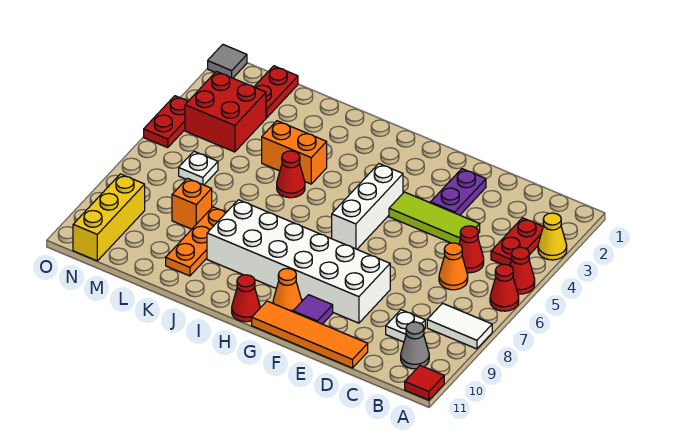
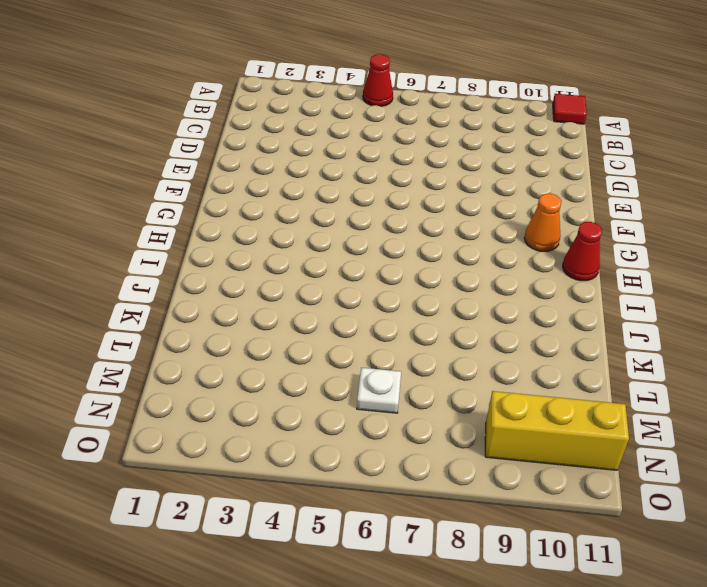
none -> yellow 1x1 cone [538,213,567,260]
none -> red 1x1 cone [490,264,519,311]
none -> white 1x2 tile [427,303,492,349]

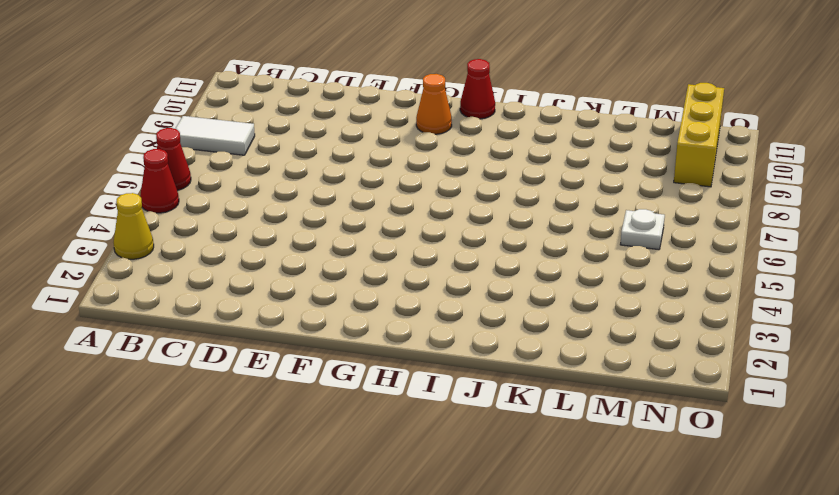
none -> red 1x1 tile [405,365,444,400]
none -> red 1x2 plate [491,218,543,265]
none -> grey 1x1 cone [401,322,429,369]

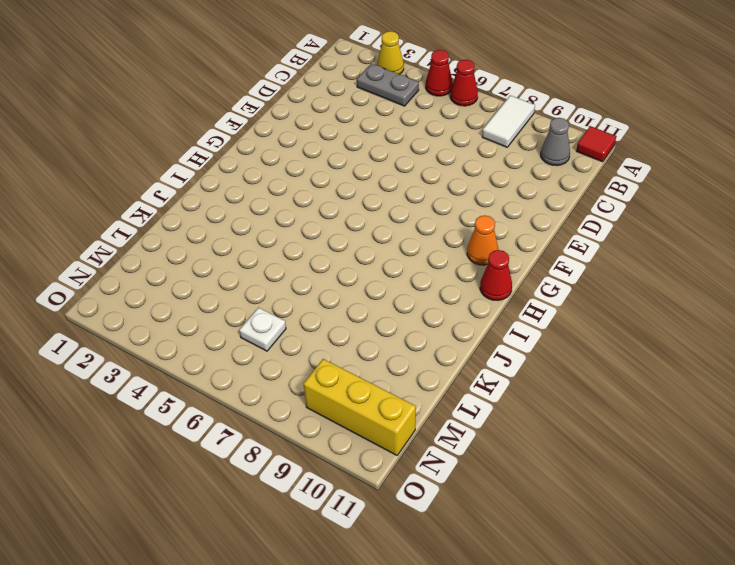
grey 1x2 plate [357,63,419,106] -> red 1x2 plate [491,218,543,265]
none -> red 1x1 cone [459,226,484,273]
none -> orange 1x1 cone [439,243,468,290]
none -> white 1x1 plate [386,310,425,342]

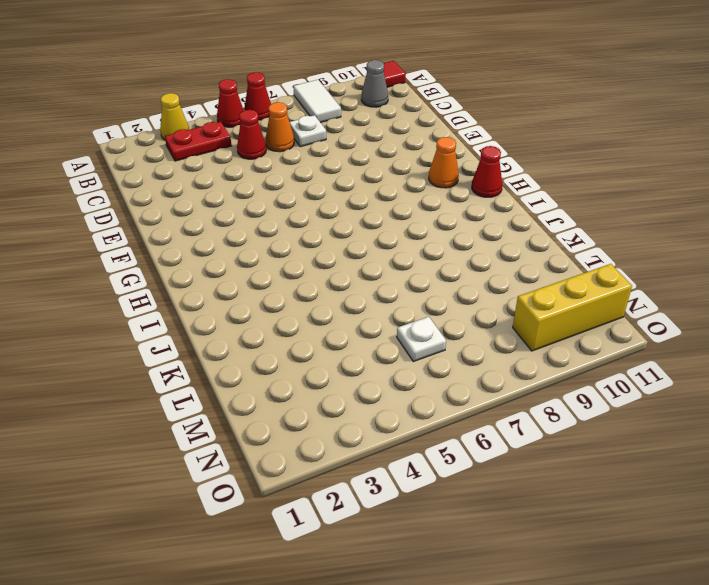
white 1x1 plate [290,115,326,147] -> white 1x1 plate moved to [386,310,425,342]
none -> lime 1x3 tile [389,192,480,244]
none -> orange 1x4 tile [252,301,368,368]
none -> purple 1x2 plate [431,169,486,215]

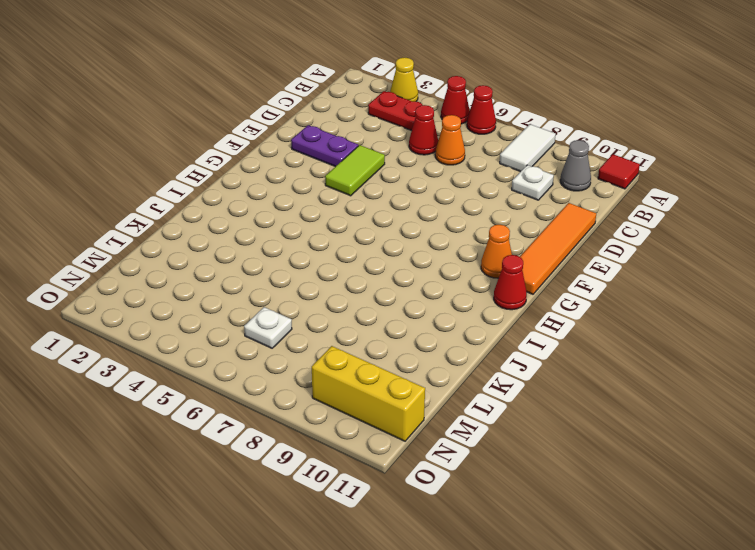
lime 1x2 tile [325,145,385,196] -> lime 1x3 tile [389,192,480,244]
none -> white 2x6 brick [207,200,390,323]
none -> purple 1x1 tile [293,295,333,324]
none -> white 1x3 brick [332,164,403,249]

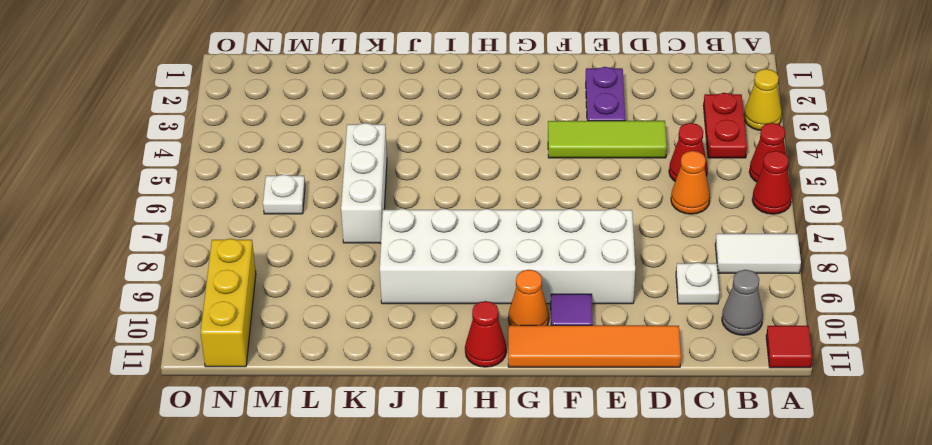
white 1x3 brick [341,123,387,243] -> white 1x3 brick moved to [332,164,403,249]
none -> orange 1x2 brick [262,121,327,184]
none -> red 1x1 cone [277,151,305,198]
none -> orange 1x3 plate [166,207,226,276]

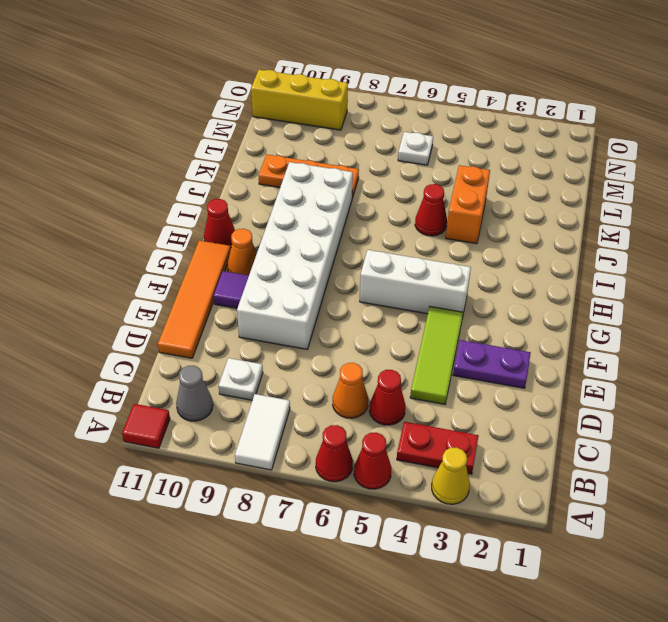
none -> orange 1x1 brick [172,178,212,229]
none -> red 1x2 plate [254,66,298,118]
none -> red 2x2 brick [185,71,266,152]

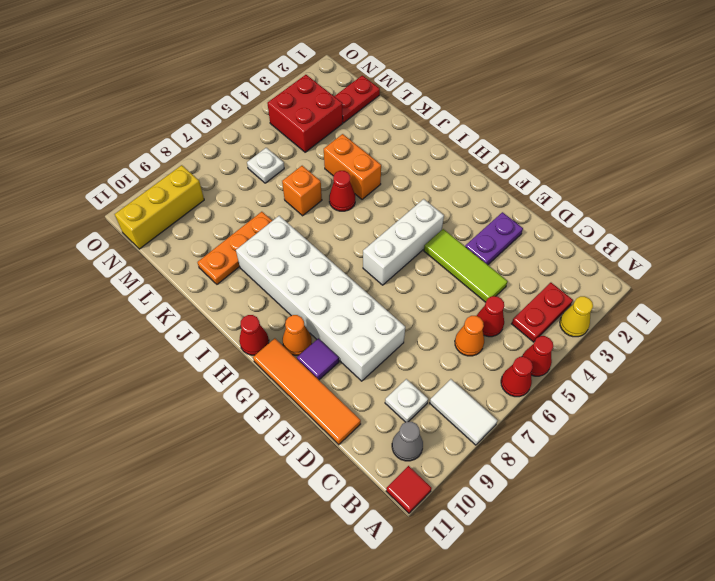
orange 1x1 brick [282,166,322,216] -> orange 1x1 brick moved to [172,178,212,229]
none -> grey 1x1 tile [208,45,247,78]
none -> red 1x2 plate [144,96,188,148]

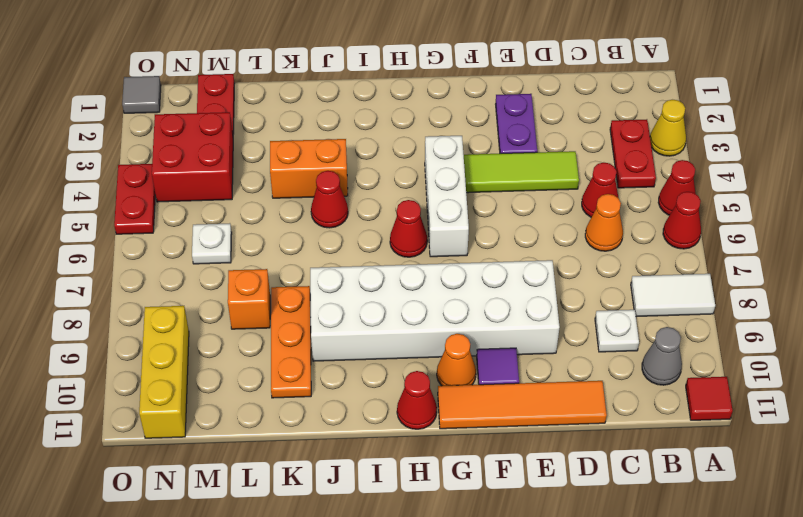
red 1x1 cone [390,200,427,257] -> none

